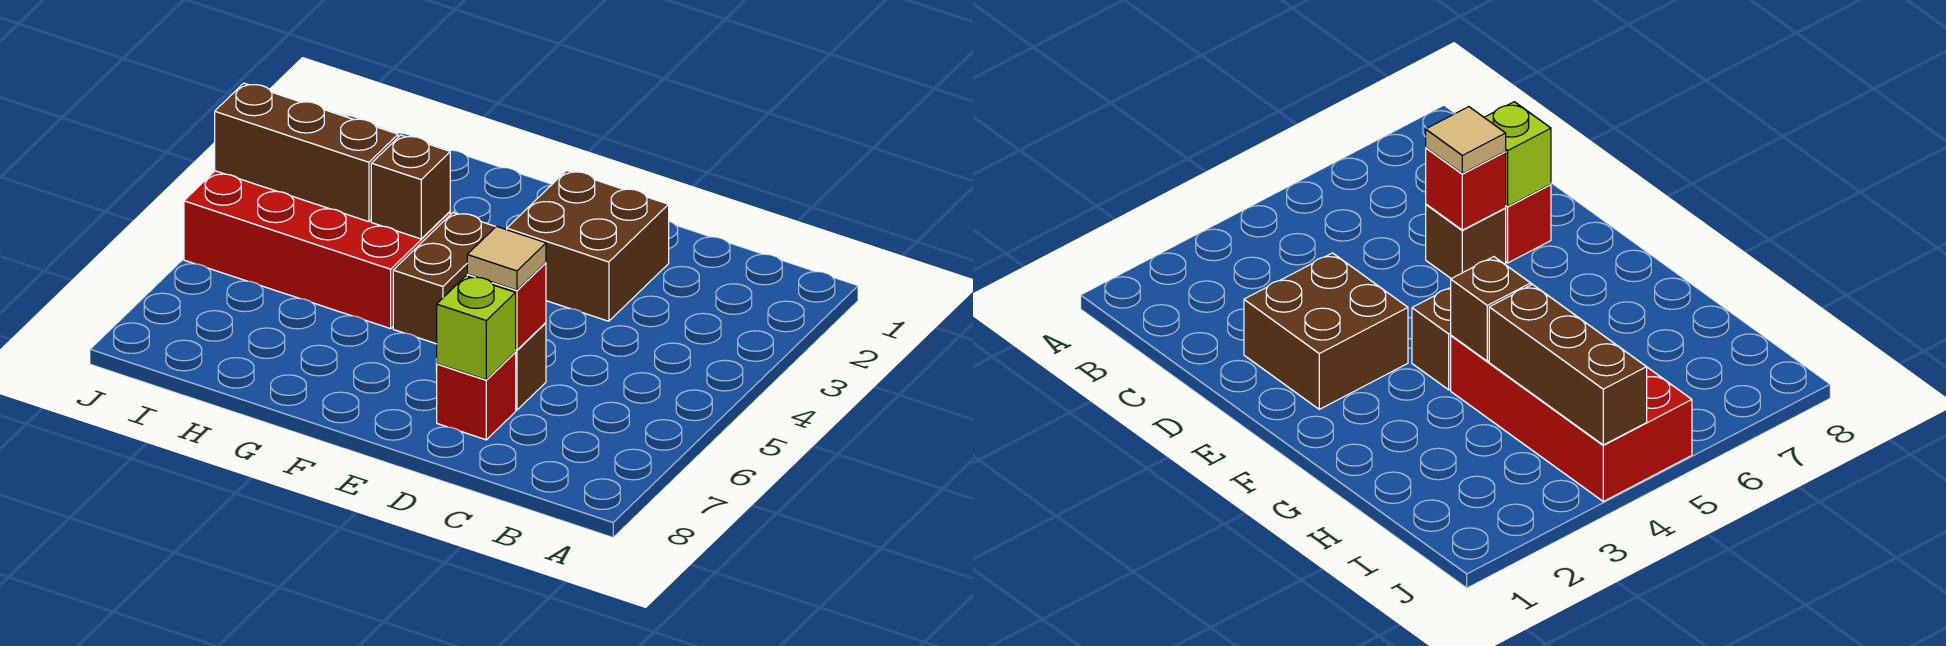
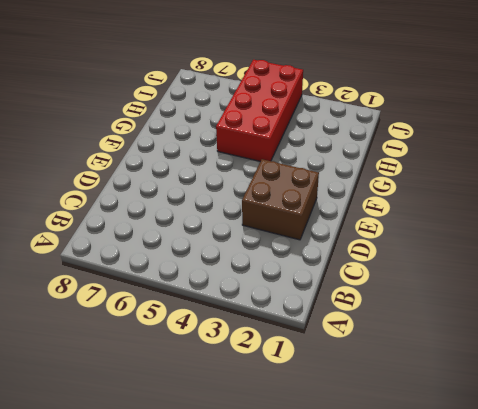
none -> brown 1x1 brick [515,323,546,410]
none -> red 1x1 brick [437,353,516,440]

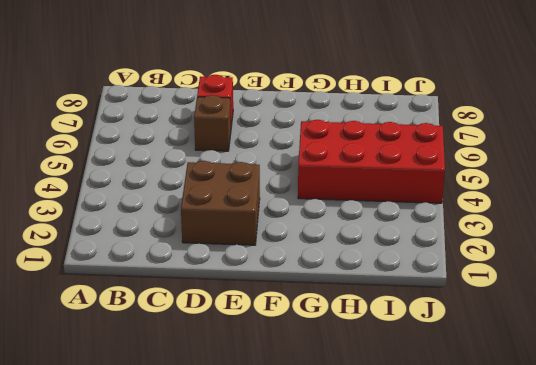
none -> brown 1x2 brick [393,213,496,344]
none -> red 1x1 brick [467,263,546,350]

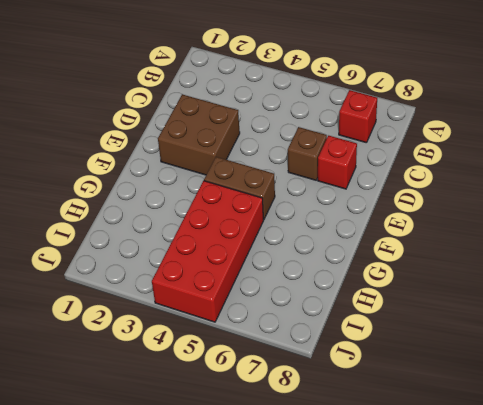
red 1x1 brick [339,90,377,143] -> red 1x1 brick moved to [467,263,546,350]
none -> lime 1x1 brick [436,276,516,380]
none -> brown 1x1 brick [371,135,450,239]

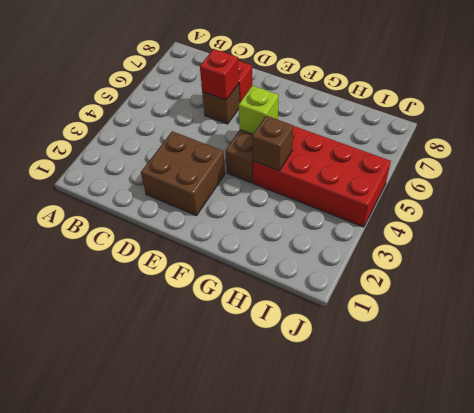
lime 1x1 brick [239,86,279,134] -> lime 1x1 brick moved to [436,276,516,380]
none -> brown 1x3 brick [215,83,398,222]
none -> tan 1x1 tile [467,226,546,290]

